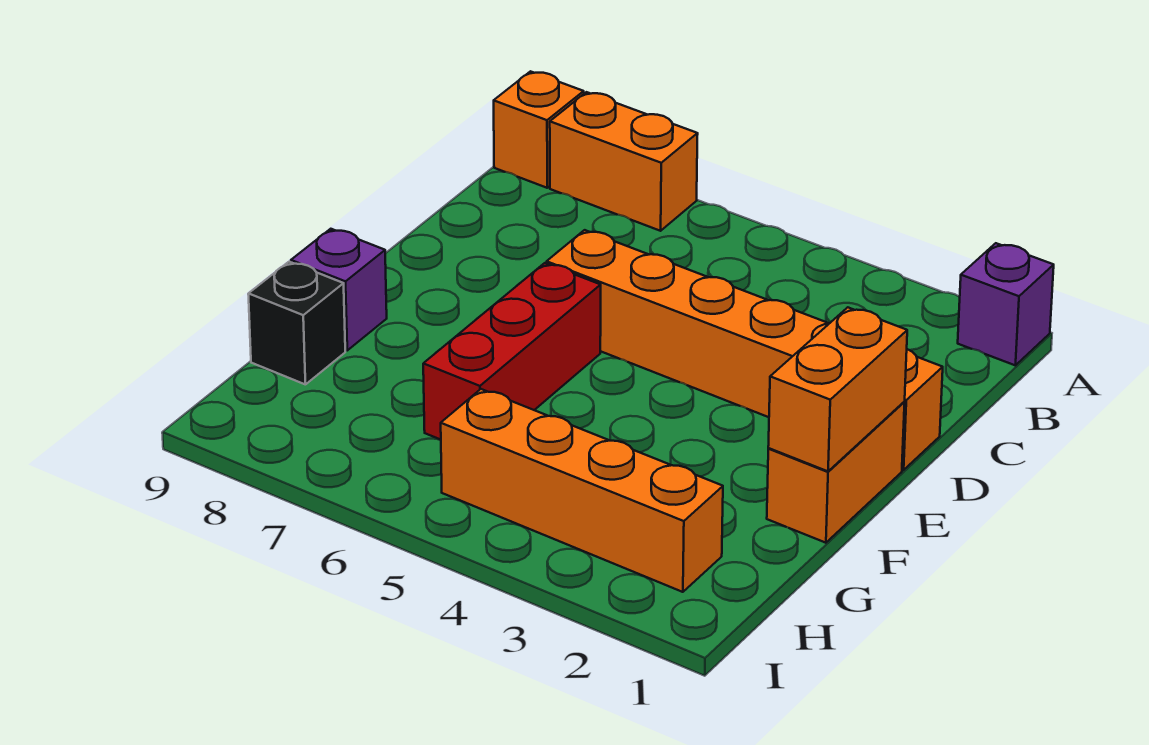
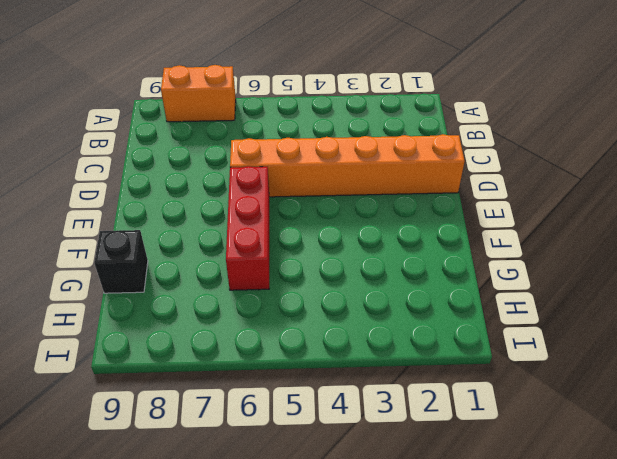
none -> purple 1x1 brick [958,243,1054,365]
none -> orange 1x1 brick [494,71,584,188]

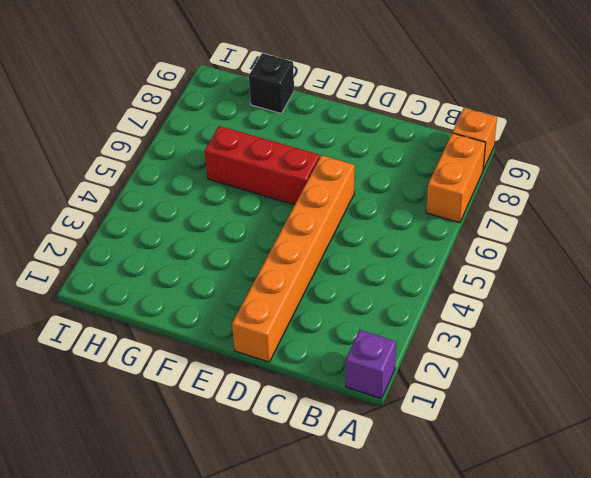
none -> orange 1x2 brick [767,402,905,543]
none -> purple 1x1 brick [291,229,387,350]

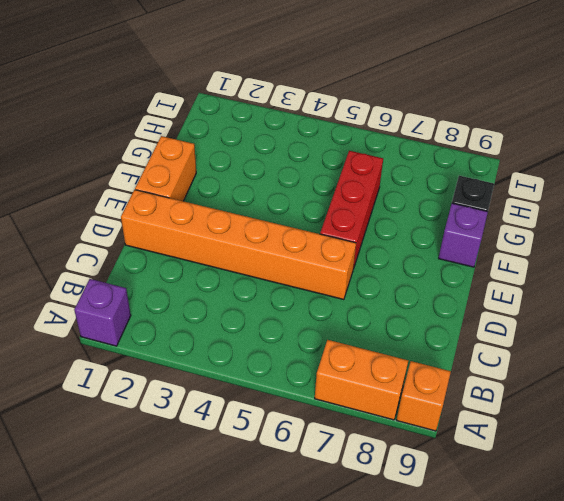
none -> orange 1x4 brick [441,389,723,592]
none -> orange 1x2 brick [768,307,907,471]

